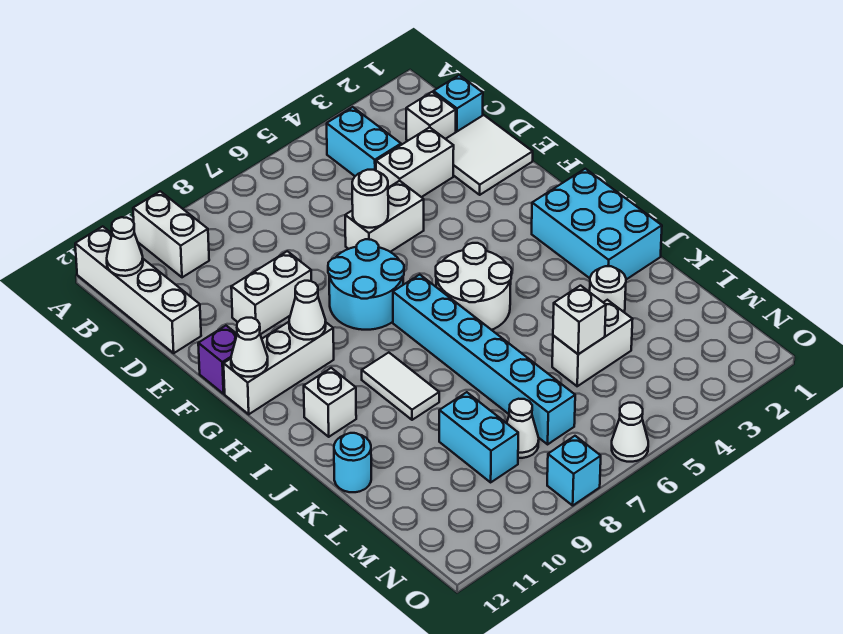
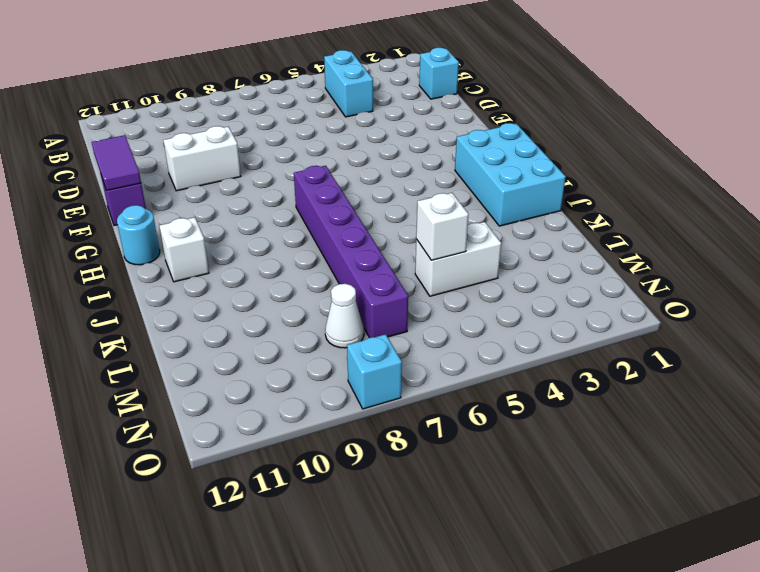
purple 1x2 tile [92,135,141,191] -> none
purple 1x6 brick [294,166,408,338] -> cyan 1x6 brick [393,275,575,444]
cyan 1x1 round brick [117,205,160,265] -> cyan 1x1 round brick moved to [334,433,371,492]
none -> white 1x2 brick [133,191,209,277]
none -> white 1x4 brick [75,226,201,353]
none -> white 1x1 brick [406,92,456,141]

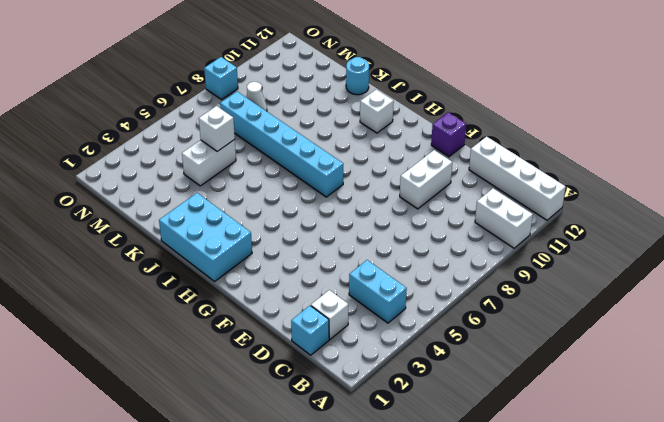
none -> white 2x2 tile [446,115,533,195]
none -> white 1x2 brick [376,127,454,197]
none -> white 1x2 brick [345,181,424,252]

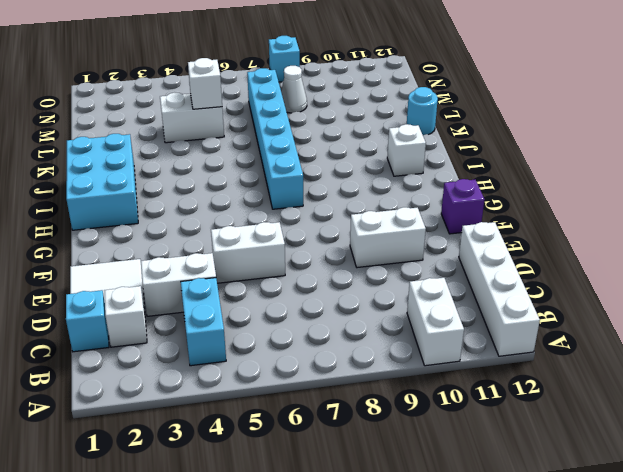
none -> cyan 2x2 round brick [328,239,404,330]
none -> white 1x3 brick [224,322,334,414]
none -> white 2x2 round brick [436,243,512,330]

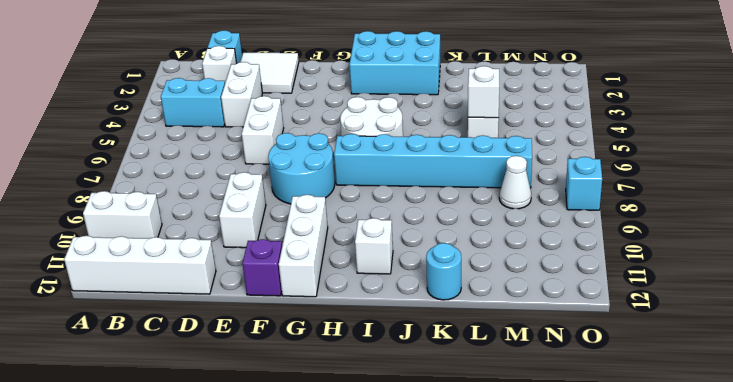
none -> white 1x2 tile [362,353,439,420]
none -> white 1x1 round brick [590,266,626,313]
none -> cyan 1x2 brick [439,392,518,482]

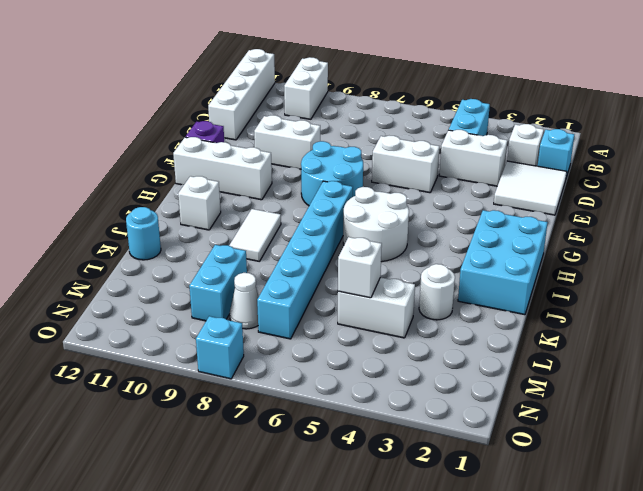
none -> white 1x1 cone [612,403,648,462]
none -> white 1x1 cone [107,217,143,276]
none -> white 1x1 round brick [352,170,388,228]

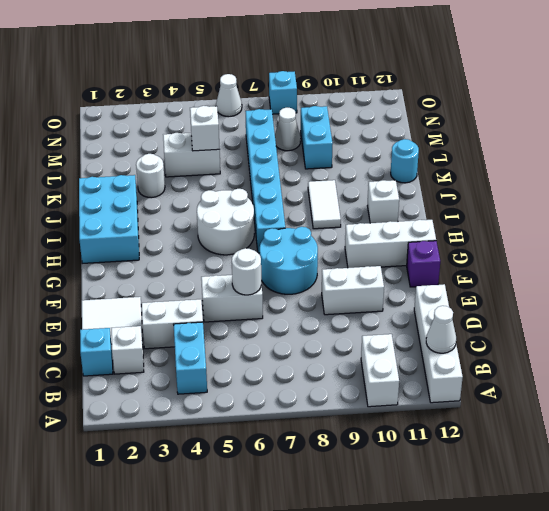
none -> white 1x1 cone [289,281,326,340]
none -> white 1x1 cone [231,318,268,377]

